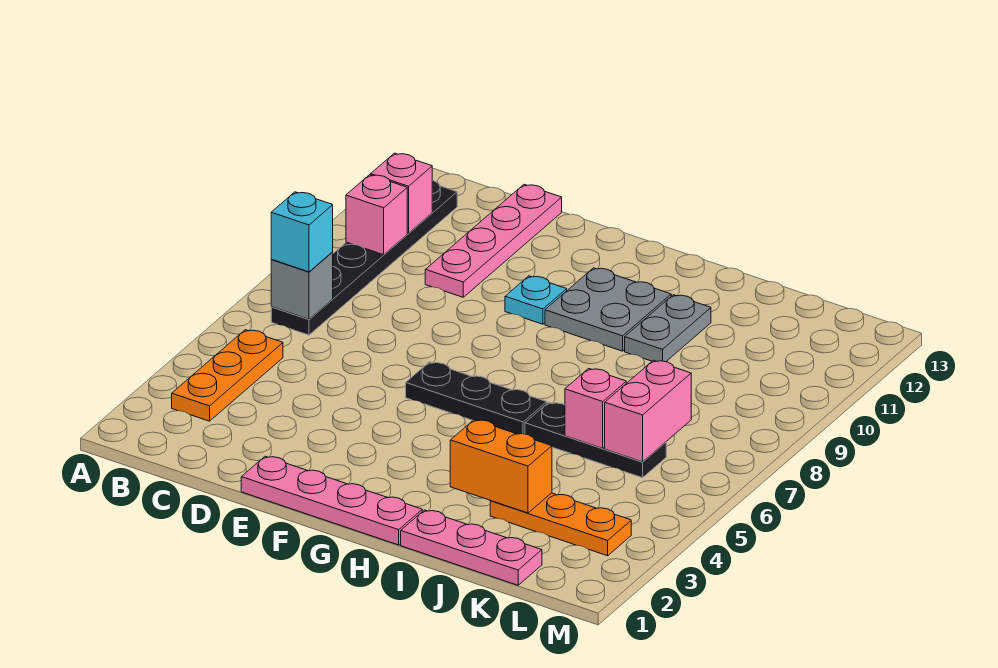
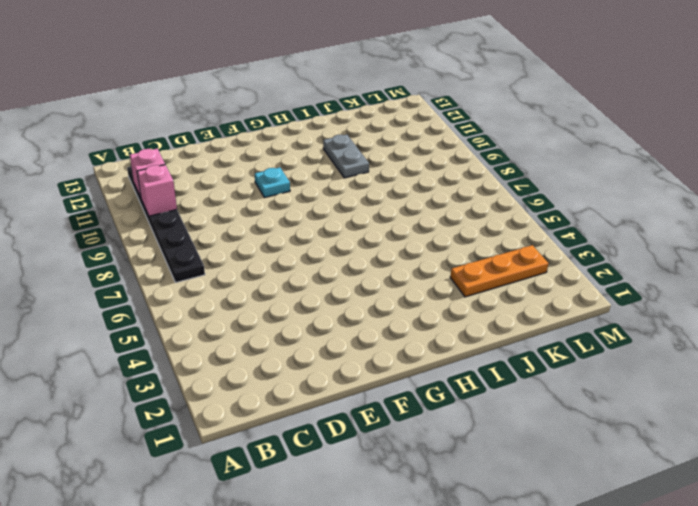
none -> orange 1x3 plate [172,330,283,421]
none -> pink 1x4 plate [425,185,562,297]
none -> pink 1x4 plate [241,456,422,545]

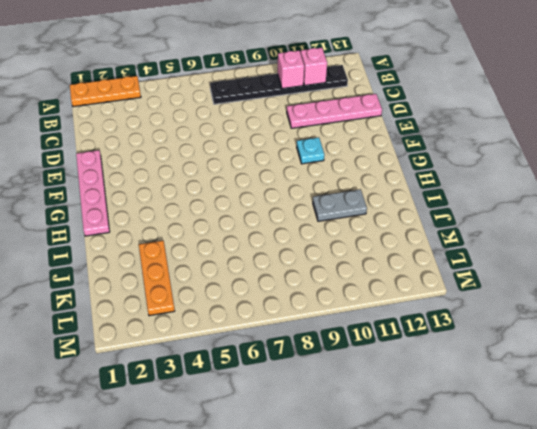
orange 1x3 plate [70,76,141,107] -> orange 1x3 plate moved to [172,330,283,421]
none -> black 1x3 plate [406,362,547,434]
none -> grey 2x2 plate [545,268,671,351]
none -> pink 1x3 plate [401,510,542,585]

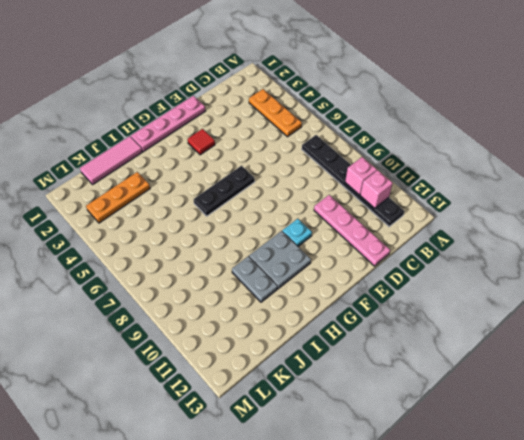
red 1x1 tile [188,129,215,155] -> none
pink 1x3 tile [80,136,142,185] -> pink 1x3 plate [401,510,542,585]
none -> black 1x3 plate [525,403,666,478]
none -> grey 1x1 brick [271,252,333,319]
none -> orange 1x2 brick [450,420,552,513]

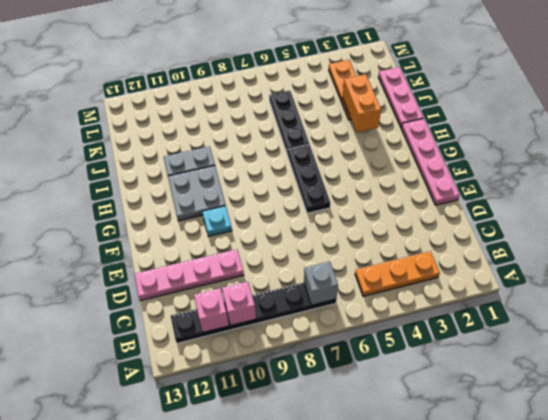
none -> pink 1x1 brick [565,368,626,448]
none -> pink 1x2 brick [605,360,691,462]
none -> cyan 1x1 brick [271,192,333,272]

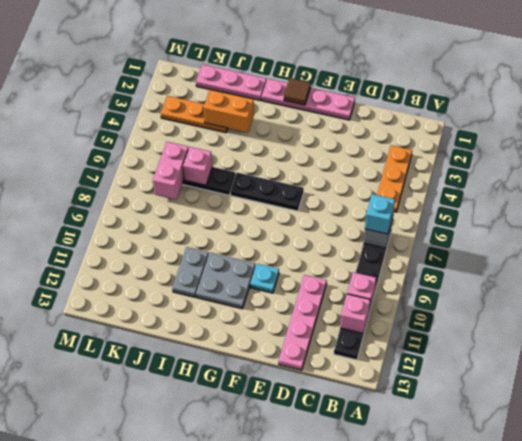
brown 1x1 tile [284,78,311,105] -> none

